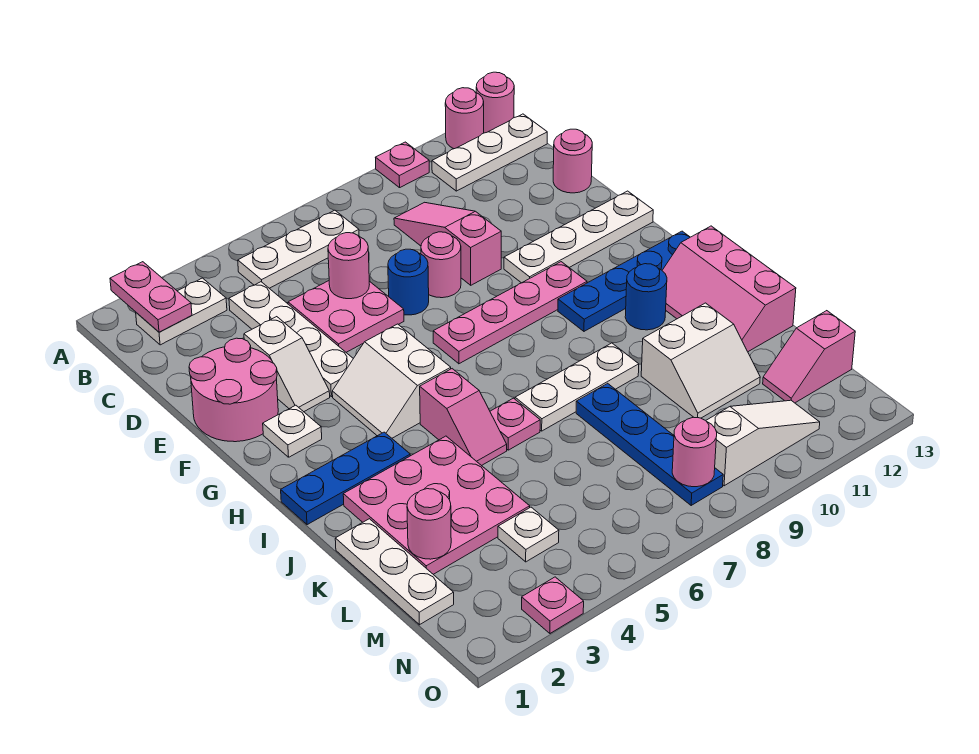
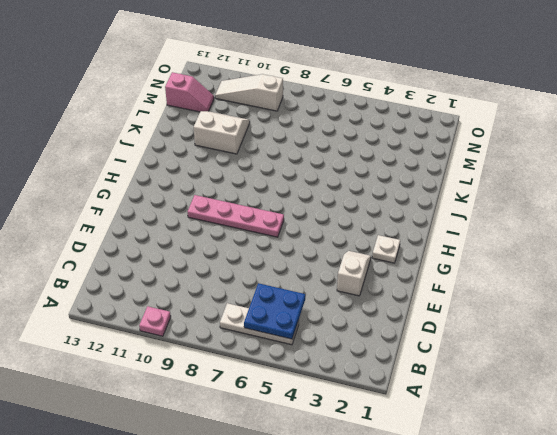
blue 2x2 plate [244,283,305,339] -> none
none -> pink 1x1 round brick [445,88,484,149]
none -> pink 1x1 round brick [476,72,514,133]
none -> white 1x2 plate [136,278,227,345]
none -> white 1x3 plate [432,114,547,191]

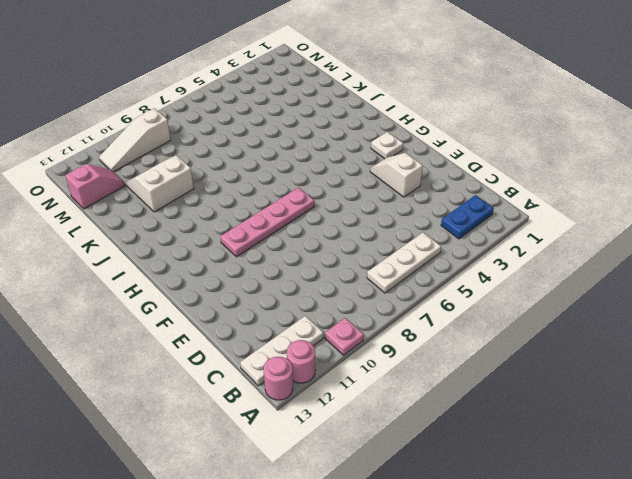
blue 1x2 plate [441,195,494,239] -> white 1x2 plate [136,278,227,345]
none -> white 1x4 plate [229,282,353,397]
none -> pink 1x3 slope [394,202,501,285]
none -> pink 2x2 plate [288,281,404,352]
none -> pink 1x1 round brick [553,129,592,193]

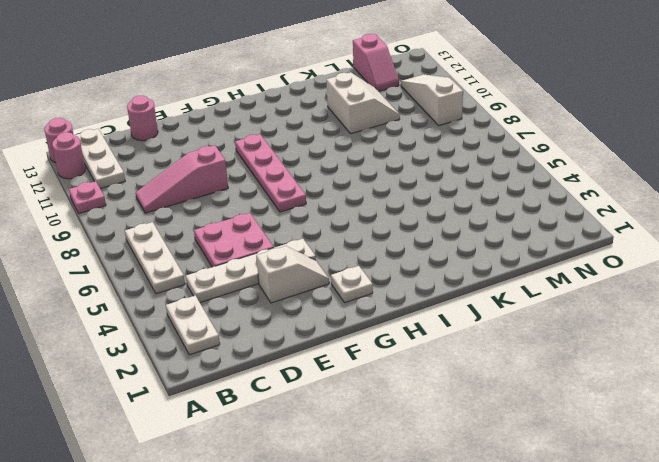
none -> pink 2x2 round brick [189,338,278,442]
none -> blue 1x1 round brick [388,249,429,315]
none -> pink 1x1 round brick [421,232,461,298]
none -> white 1x4 plate [504,191,653,283]

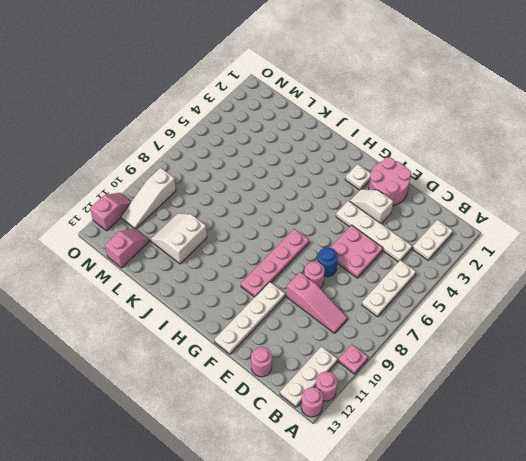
pink 1x2 slope [90,193,132,231] -> pink 1x2 slope turned to [420,369,507,466]
none -> white 2x2 slope [332,324,451,438]
none -> blue 1x4 plate [558,231,690,331]
none -> blue 1x3 plate [281,432,410,525]
none -> blue 1x1 round brick [625,264,667,330]

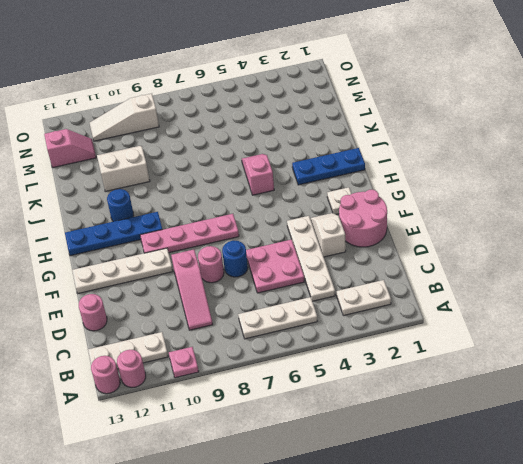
none -> white 2x2 slope [332,324,451,438]
none -> pink 2x3 slope [662,226,796,352]
none -> pink 3x3 plate [343,436,530,574]
none -> pink 1x1 plate [490,398,540,450]

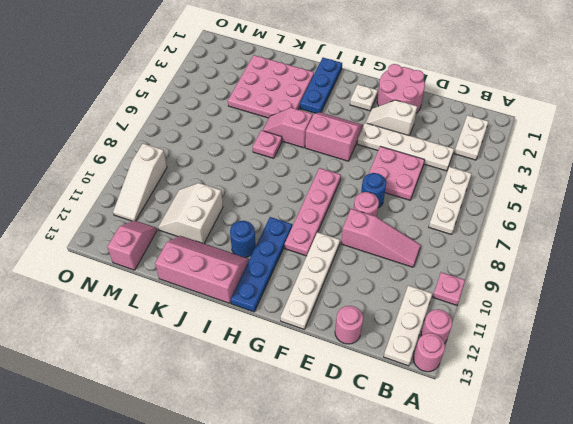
pink 2x2 slope [305,112,363,161] -> white 2x2 slope [332,324,451,438]
none -> white 1x3 plate [515,343,639,431]
none -> white 1x3 plate [335,519,454,625]
none -> blue 1x4 plate [576,383,723,506]
none -> white 1x1 plate [498,507,559,562]

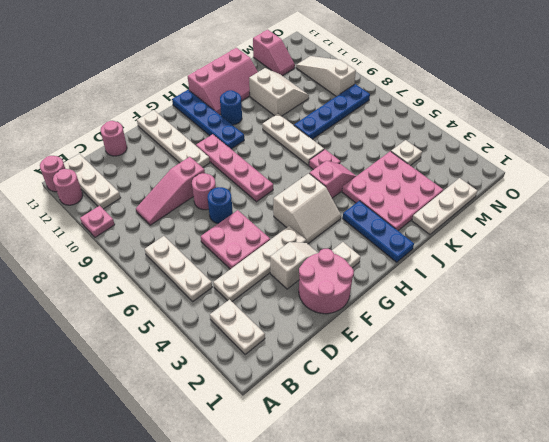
none -> pink 1x1 plate [522,577,584,633]
none -> pink 1x2 plate [110,262,192,332]
none -> pink 1x1 round brick [328,233,369,299]
none -> pink 1x1 round brick [407,489,451,559]

